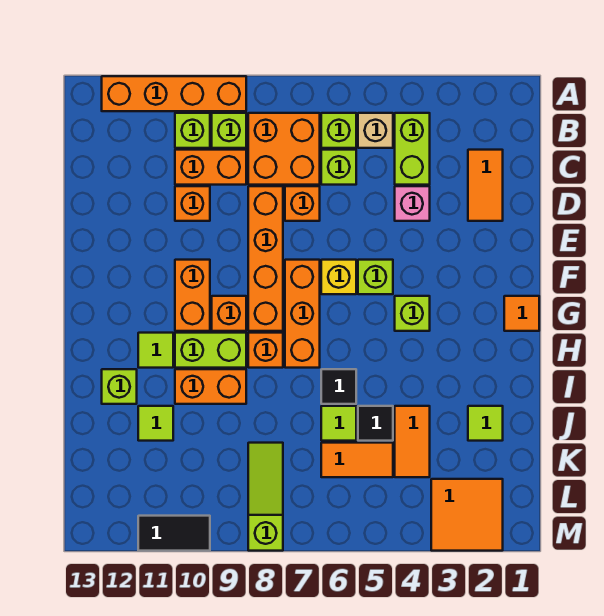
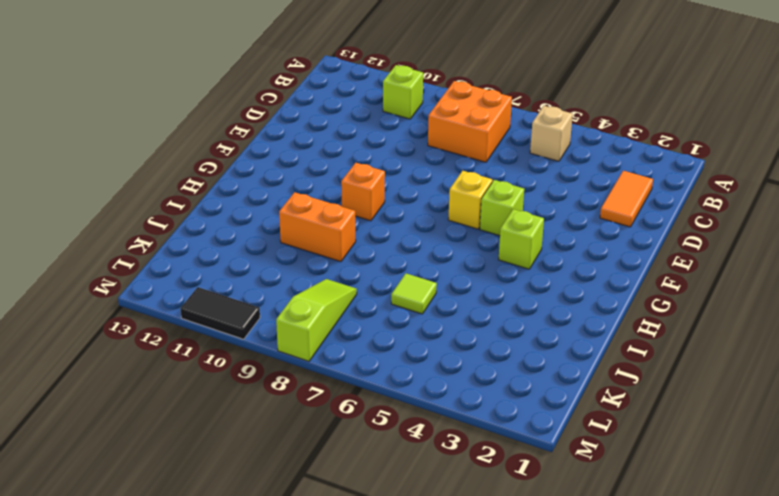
none -> orange 1x4 brick [102,76,246,111]
none -> lime 1x2 brick [395,113,430,185]
none -> lime 1x1 brick [321,113,356,148]
none -> lime 1x1 brick [212,113,246,148]

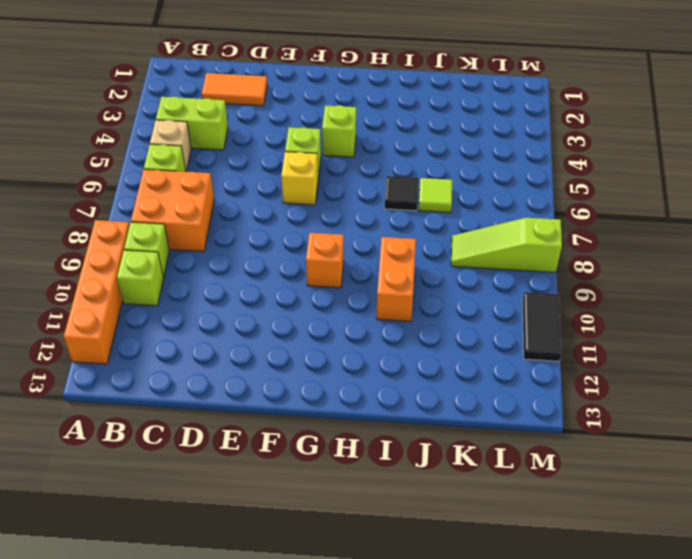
none -> lime 1x1 brick [321,150,356,185]
none -> orange 1x2 brick [175,150,246,185]
none -> pink 1x1 brick [395,186,430,221]
none -> orange 1x1 brick [285,186,320,221]

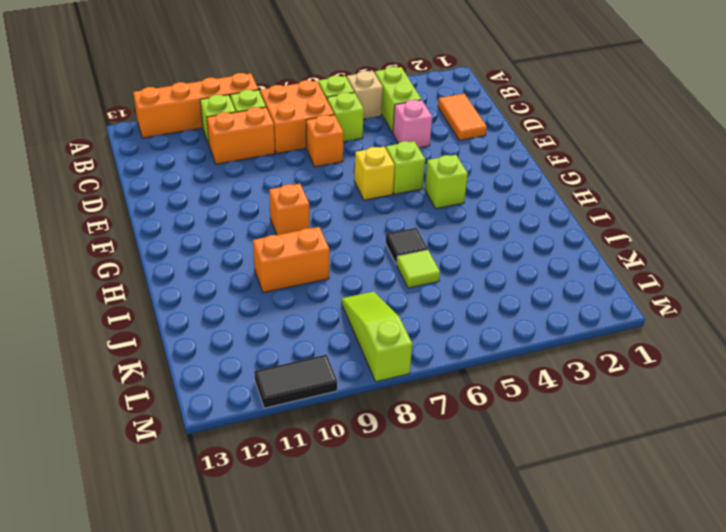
none -> orange 1x4 brick [248,186,283,331]
none -> orange 1x1 brick [175,186,210,221]
none -> orange 1x3 brick [285,260,320,368]
none -> orange 1x2 brick [175,260,210,331]

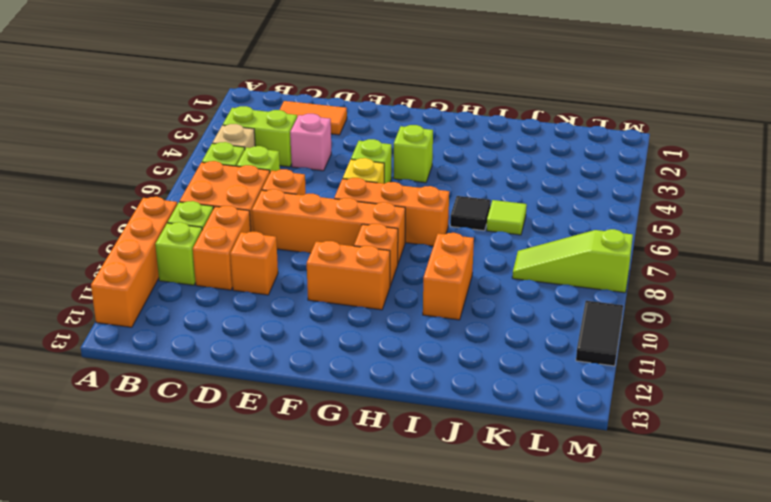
none -> orange 1x1 tile [504,296,539,331]
none -> orange 1x1 brick [248,333,283,368]
none -> lime 1x2 brick [175,333,246,368]
none -> lime 1x1 tile [138,333,173,368]

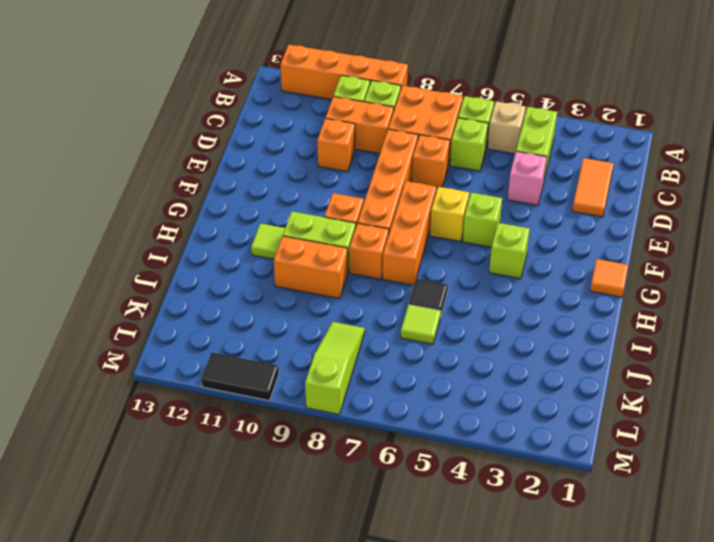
none -> orange 1x2 brick [175,260,210,331]
none -> lime 1x1 brick [102,369,137,404]
none -> lime 1x1 tile [468,406,503,441]
none -> orange 1x2 tile [395,406,430,477]

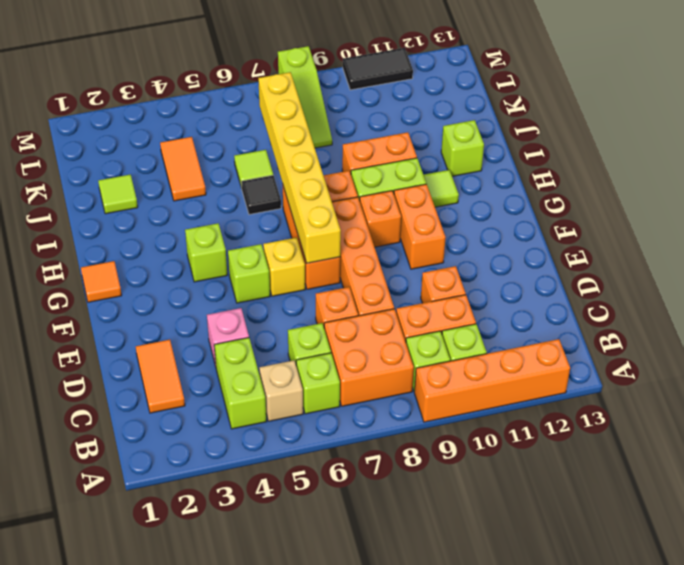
yellow 1x6 brick [258,72,341,263] -> none
none -> black 1x1 tile [358,406,393,441]
none -> lime 1x1 tile [138,406,173,441]
none -> orange 1x2 tile [321,443,393,477]
none -> orange 2x2 tile [431,479,503,551]

